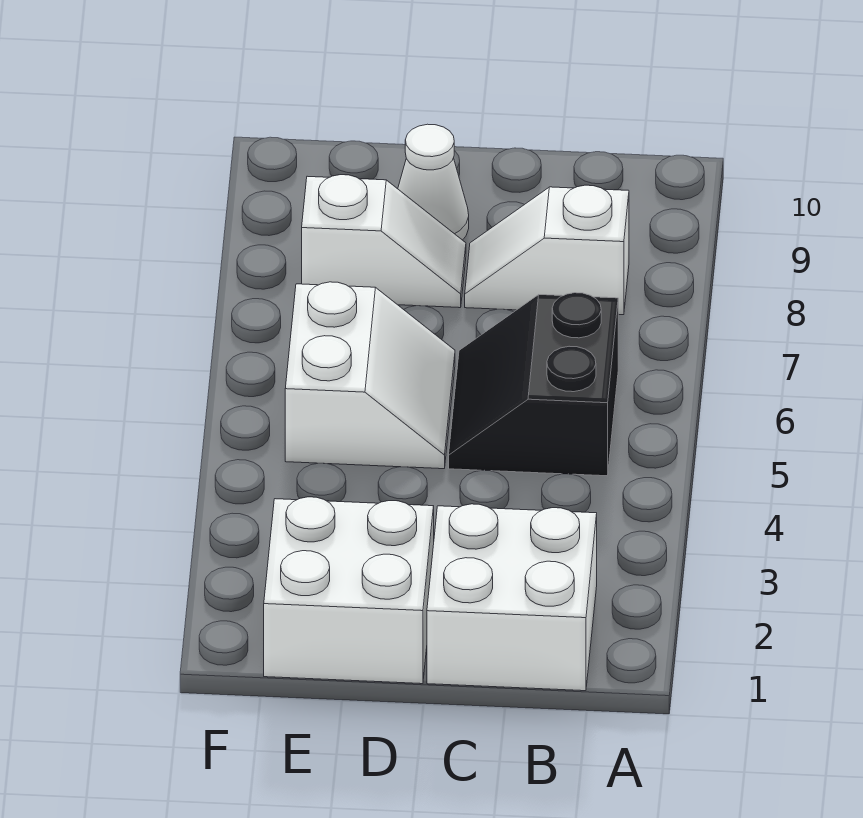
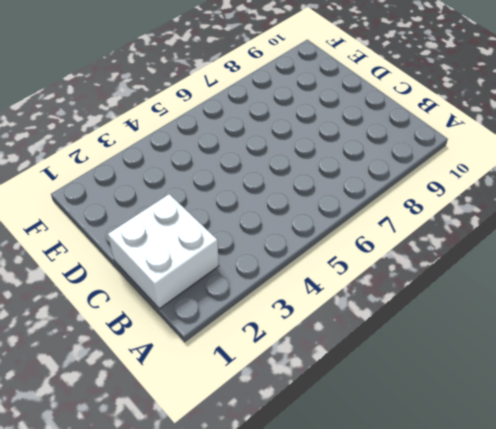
none -> black 2x2 slope [449,293,618,476]
none -> white 1x2 slope [465,185,629,315]

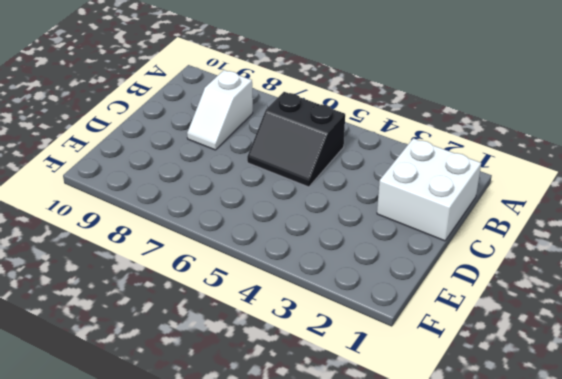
none -> white 2x2 brick [264,497,434,684]
none -> white 2x2 slope [285,282,455,469]

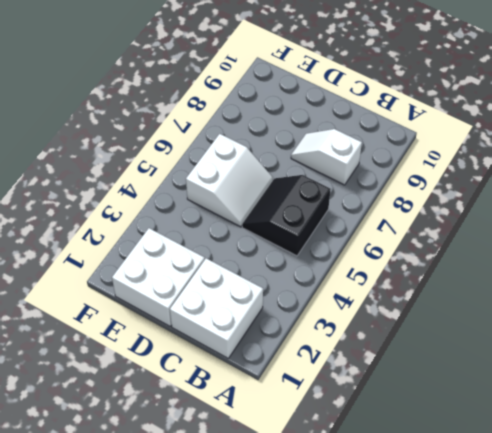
none -> white 1x2 slope [302,175,466,308]
none -> white 1x1 cone [398,124,469,240]

